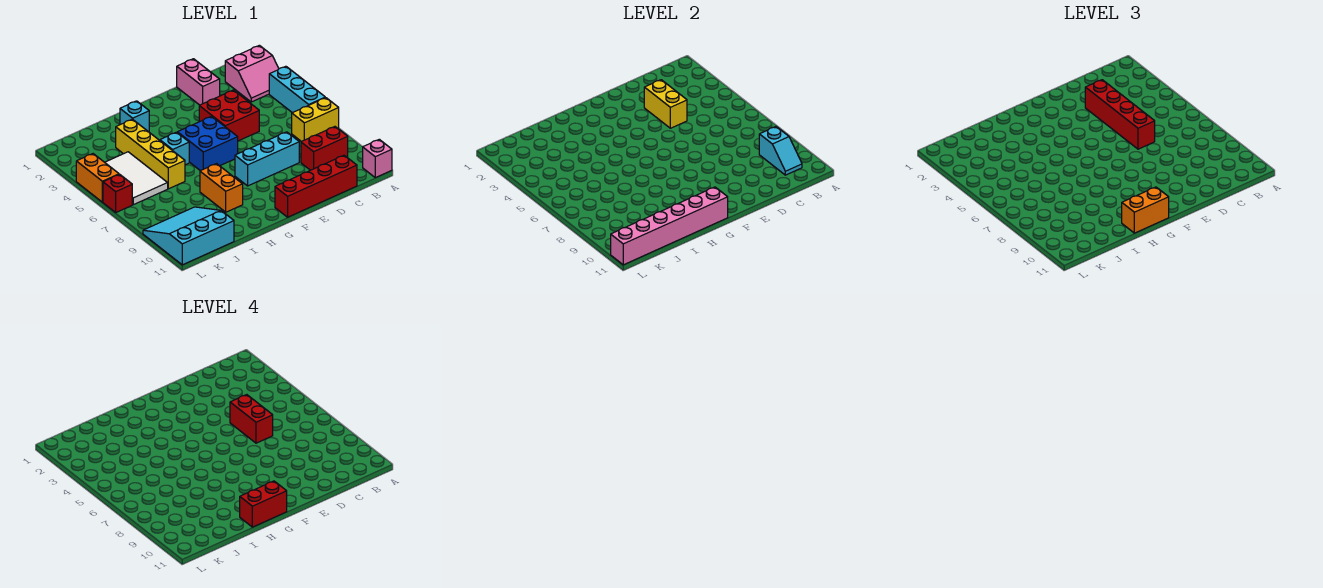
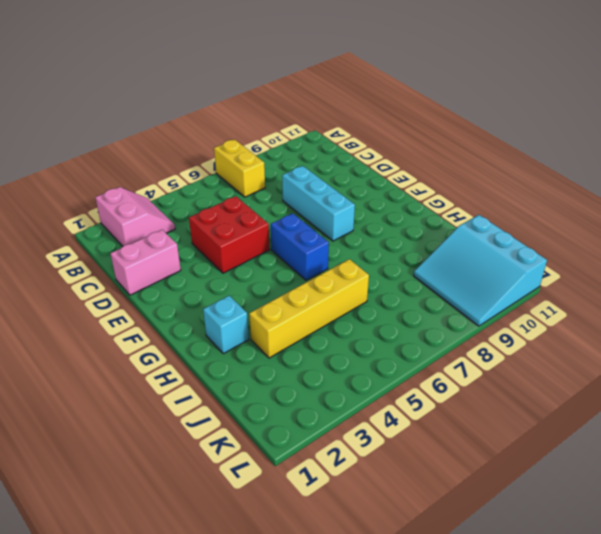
blue 1x2 brick [271,213,329,280] -> blue 2x2 brick [177,116,238,171]
none -> cyan 1x3 brick [269,66,325,113]
none -> pink 1x1 brick [363,139,392,178]
none -> red 1x2 brick [301,127,348,170]

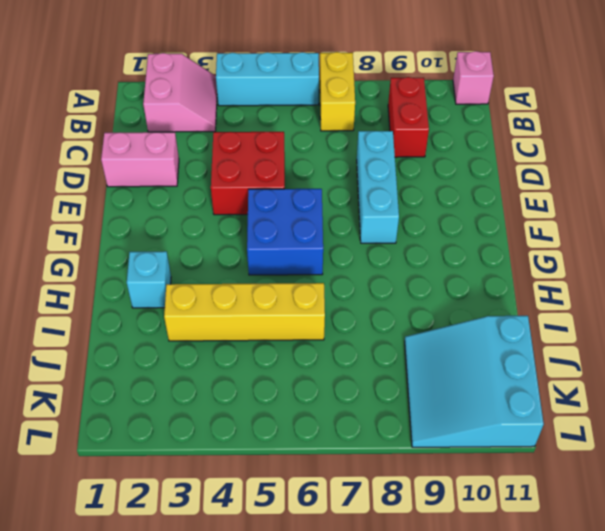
none -> red 1x4 brick [275,155,357,217]
none -> cyan 1x1 brick [160,132,189,165]
none -> orange 1x2 brick [200,164,243,212]

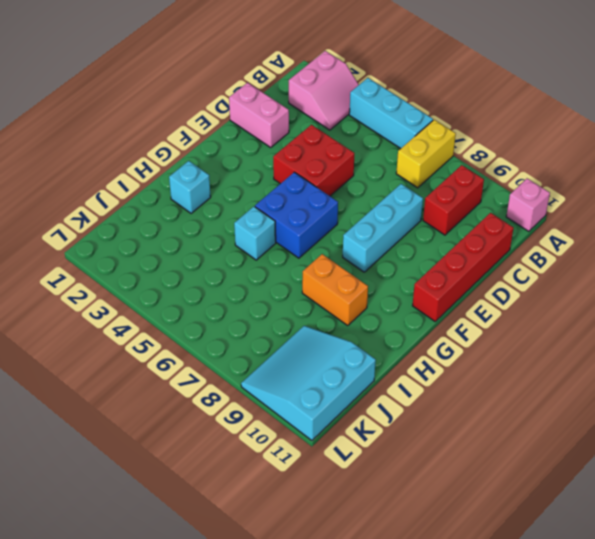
none -> yellow 1x4 brick [116,119,185,189]
none -> white 2x3 tile [105,152,168,205]
none -> orange 1x2 brick [76,154,119,202]

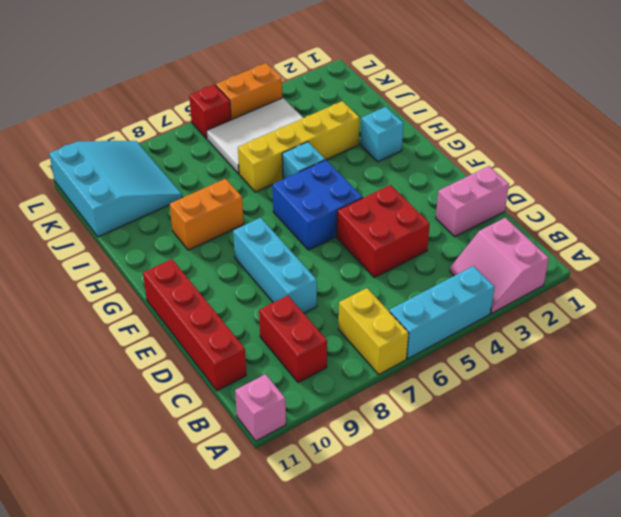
none -> cyan 1x2 slope [759,127,802,175]
none -> yellow 1x2 brick [644,80,687,128]
none -> pink 1x6 brick [611,187,728,265]

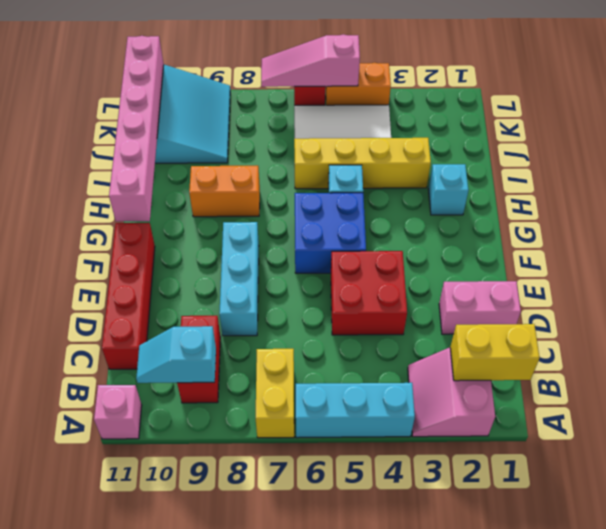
yellow 1x2 brick [450,324,540,381] -> yellow 1x2 brick moved to [644,80,687,128]
pink 1x3 slope [261,34,360,87] -> none
none -> red 1x4 brick [1085,80,1155,149]
none -> orange 1x2 brick [1122,187,1169,233]
none -> red 1x2 brick [230,395,273,443]

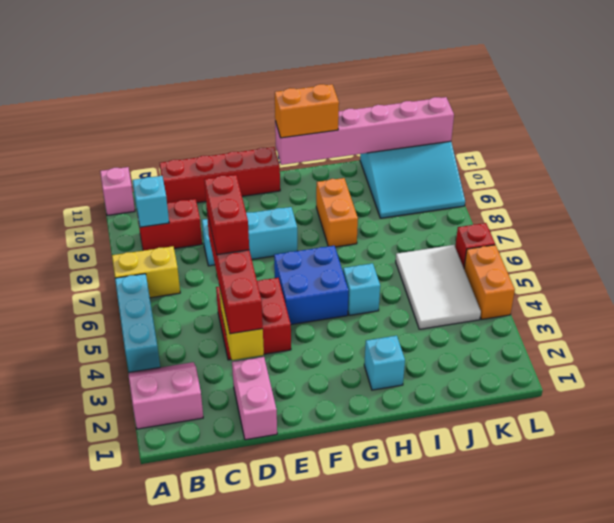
none -> yellow 1x4 brick [116,119,185,189]
none -> red 1x2 brick [240,481,287,527]

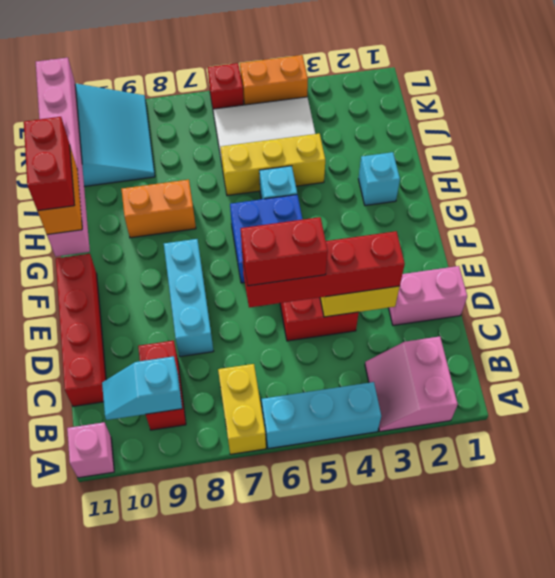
yellow 1x3 brick [221,134,325,196] -> yellow 1x4 brick [116,119,185,189]

